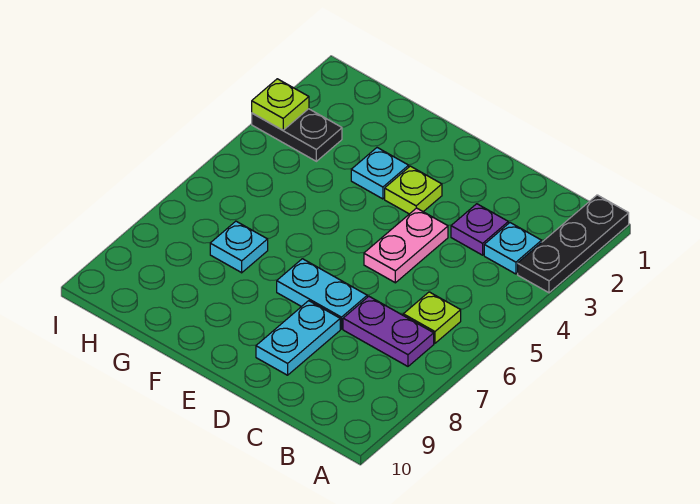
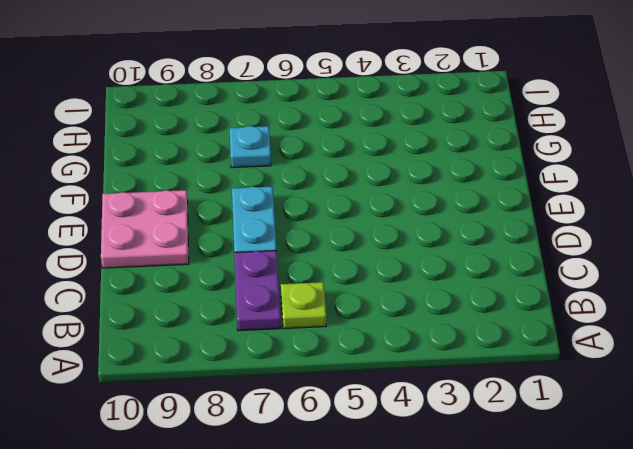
pink 2x2 plate [101,190,189,268] -> cyan 1x2 plate [256,301,340,375]
none -> black 1x3 plate [518,195,629,293]
none -> cyan 1x1 plate [484,223,542,274]
none -> purple 1x1 plate [451,204,508,255]

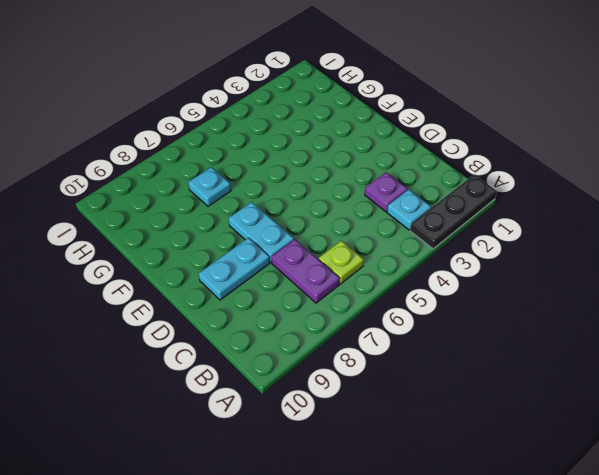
none -> pink 1x2 plate [364,208,448,283]
none -> lime 1x1 plate [385,166,442,214]
none -> cyan 1x1 plate [351,148,409,199]

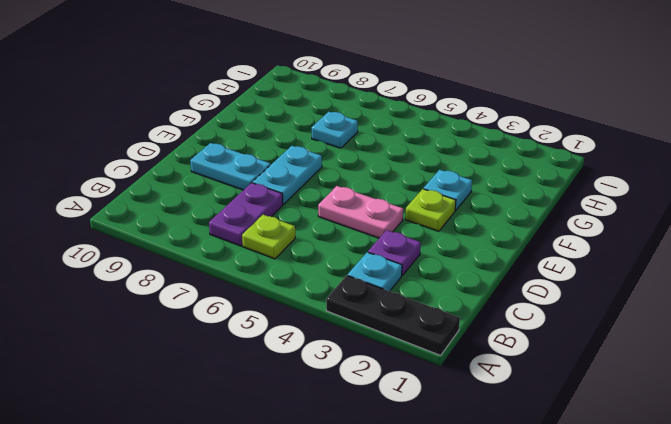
none -> black 1x2 plate [252,109,342,161]
none -> lime 1x1 plate [252,79,309,130]

